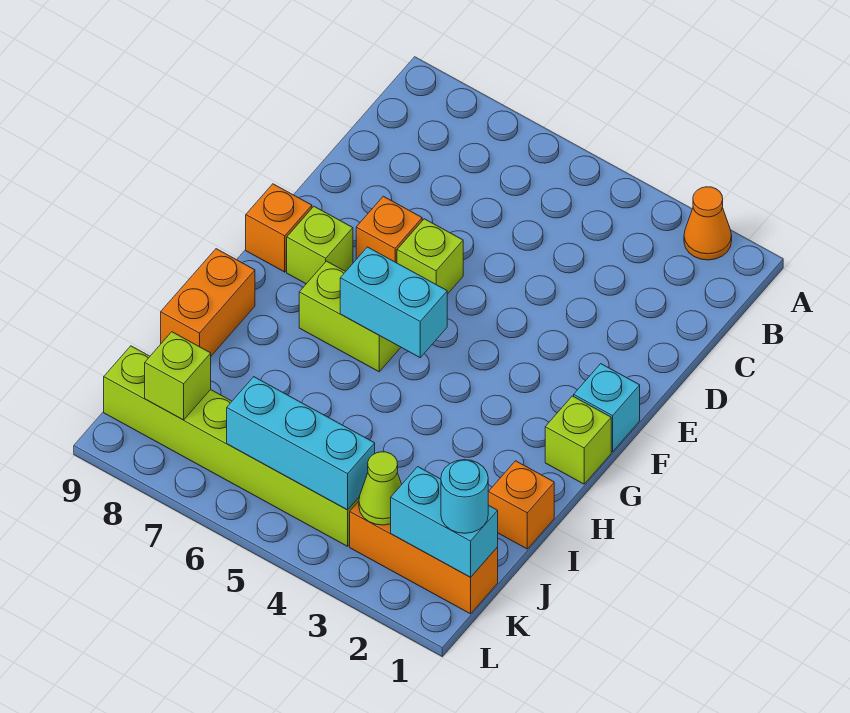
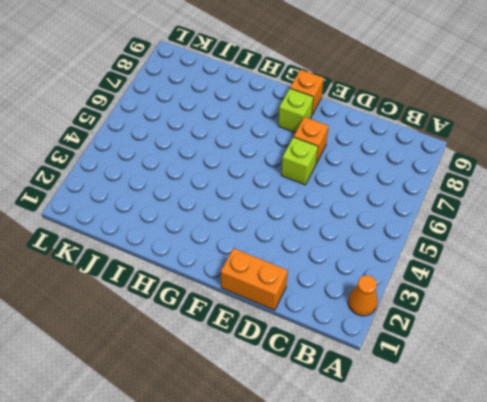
orange 1x2 brick [221,248,288,310] -> orange 1x2 brick moved to [161,249,255,356]
none -> cyan 1x1 brick [574,364,640,452]
none -> lime 1x1 brick [545,396,611,484]
none -> lime 1x2 brick [299,261,401,372]

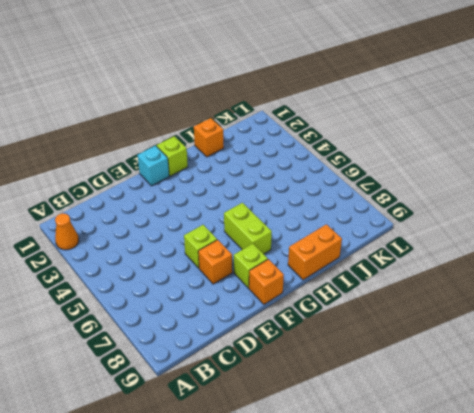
none -> orange 1x3 brick [350,501,498,614]
none -> lime 1x6 brick [104,346,359,546]
none -> cyan 1x2 brick [340,247,447,357]

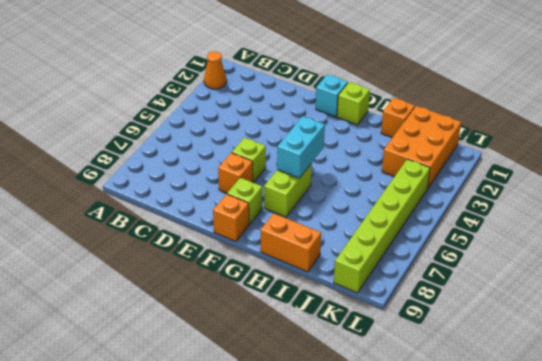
orange 2x3 brick [382,106,461,189] -> orange 1x3 brick [350,501,498,614]
none -> cyan 1x2 brick [391,467,498,577]
none -> lime 1x1 cone [359,452,402,525]
none -> cyan 1x3 brick [227,377,375,510]

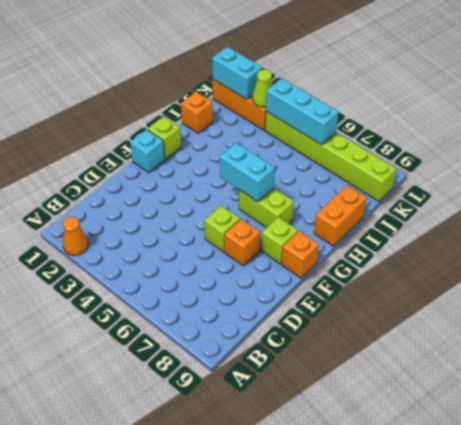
none -> lime 1x1 brick [145,332,211,420]
none -> cyan 1x1 round brick [441,460,488,533]

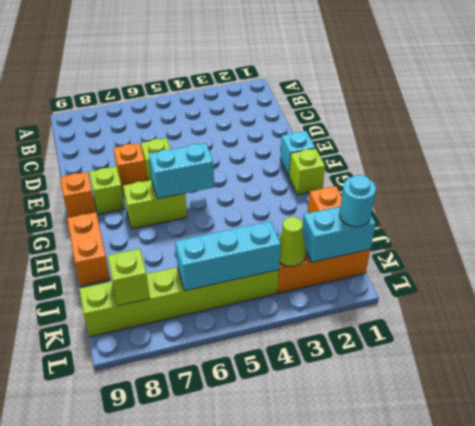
none -> orange 1x1 cone [684,187,732,260]

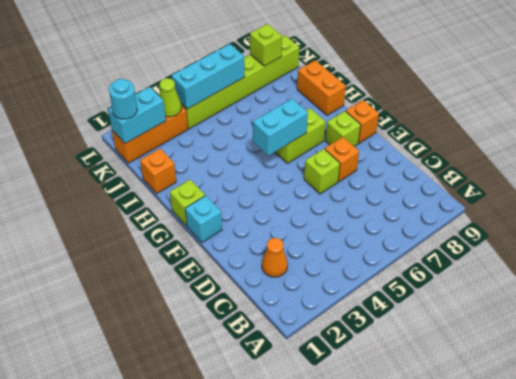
orange 1x1 cone [262,238,288,277] -> orange 1x1 cone moved to [684,187,732,260]

